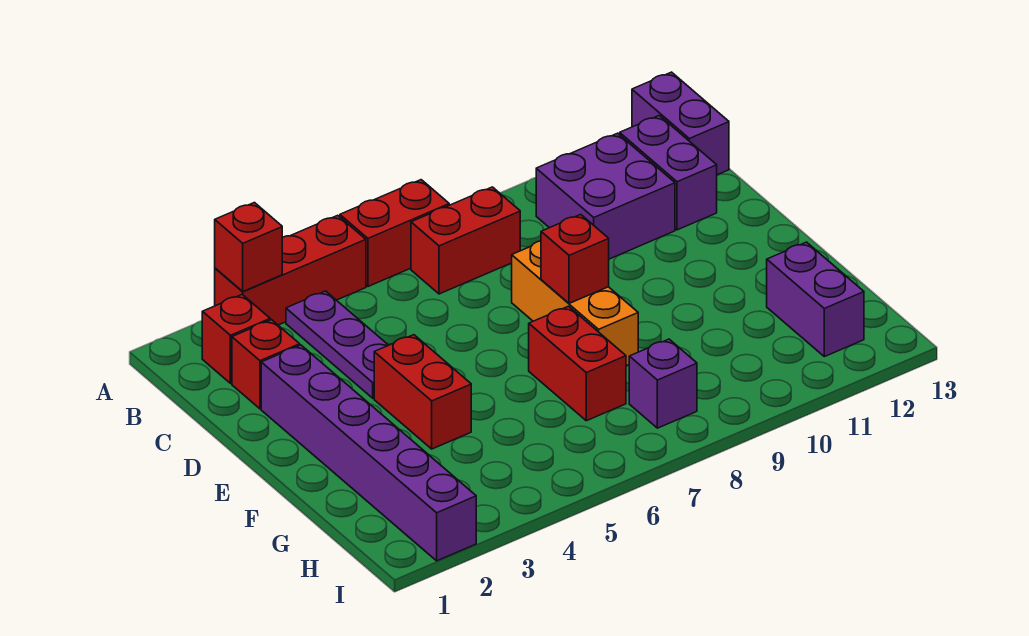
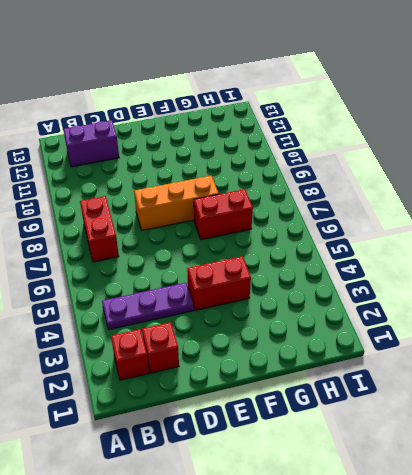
none -> red 1x3 brick [215,215,366,325]
none -> red 1x2 brick [340,180,449,286]
none -> purple 1x2 brick [632,72,729,175]

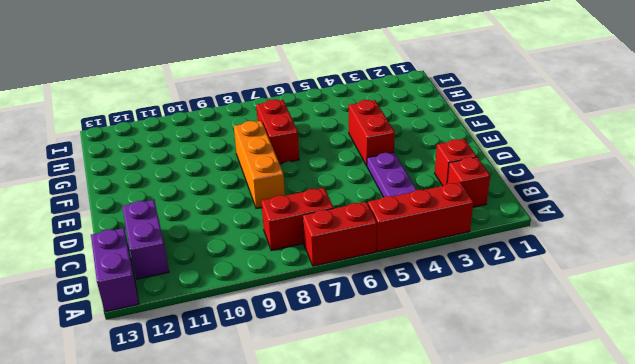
none -> purple 2x2 brick [536,133,675,259]
none -> purple 1x6 brick [261,345,476,561]
none -> purple 1x2 brick [767,242,864,357]

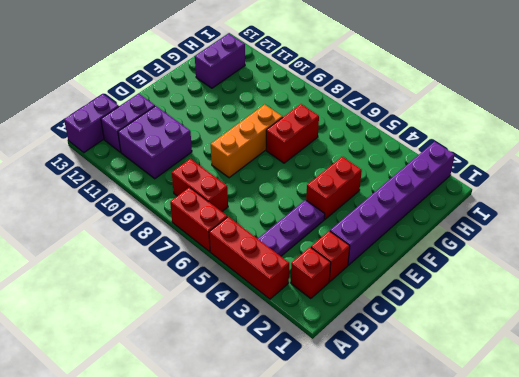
none -> purple 1x1 brick [629,339,697,428]
none -> red 1x1 brick [215,203,282,291]
none -> red 1x1 brick [541,214,609,303]

